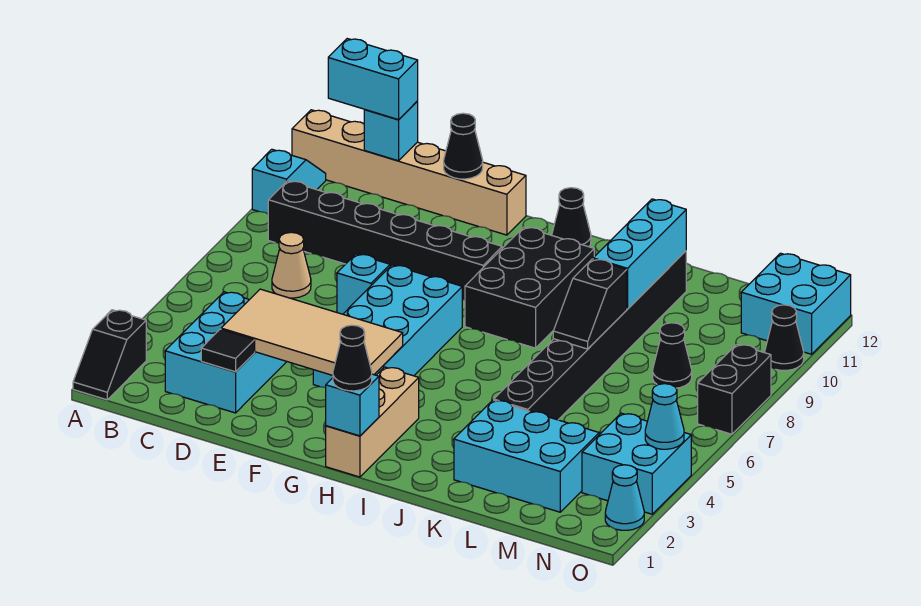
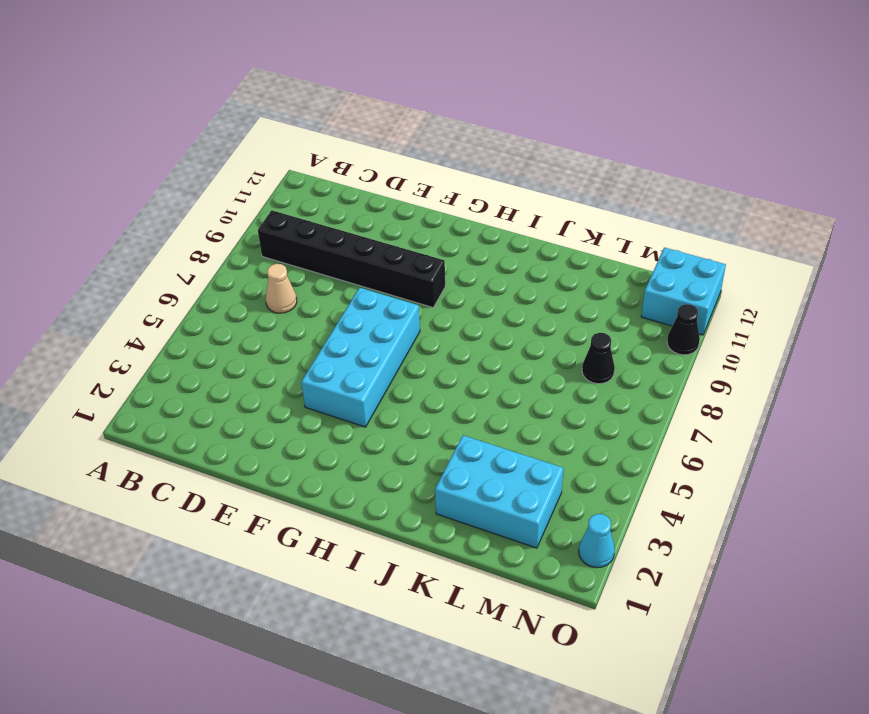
none -> black 1x2 slope [73,310,146,400]
none -> cyan 1x2 slope [252,149,326,214]
none -> tan 1x6 brick [292,110,526,235]

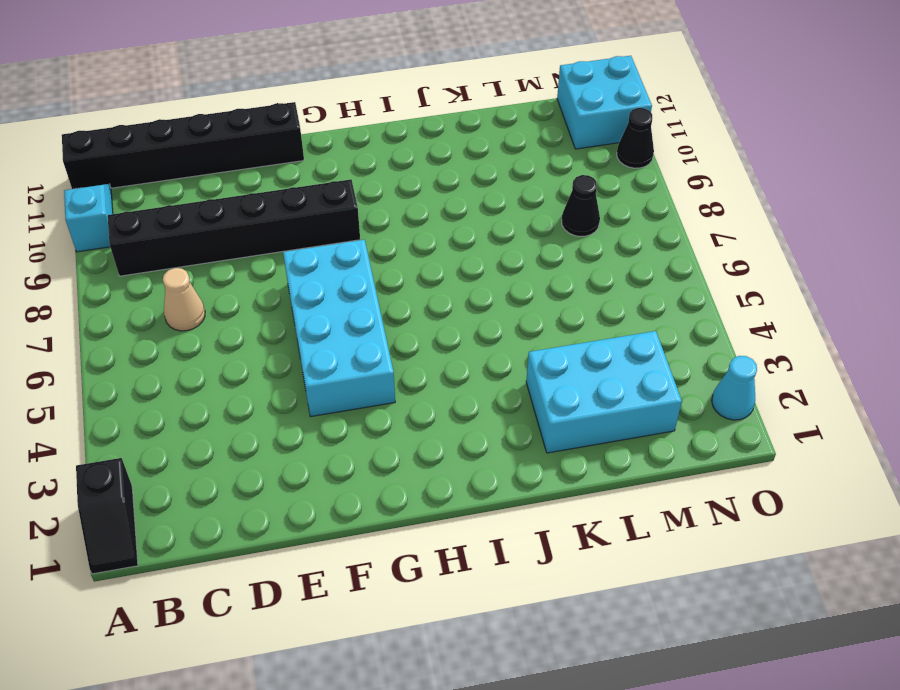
black 1x6 brick [62,102,304,189] -> tan 1x6 brick [292,110,526,235]
none -> cyan 2x3 brick [165,292,287,413]
none -> cyan 1x1 brick [337,254,390,314]
none -> tan 1x3 brick [326,367,419,477]

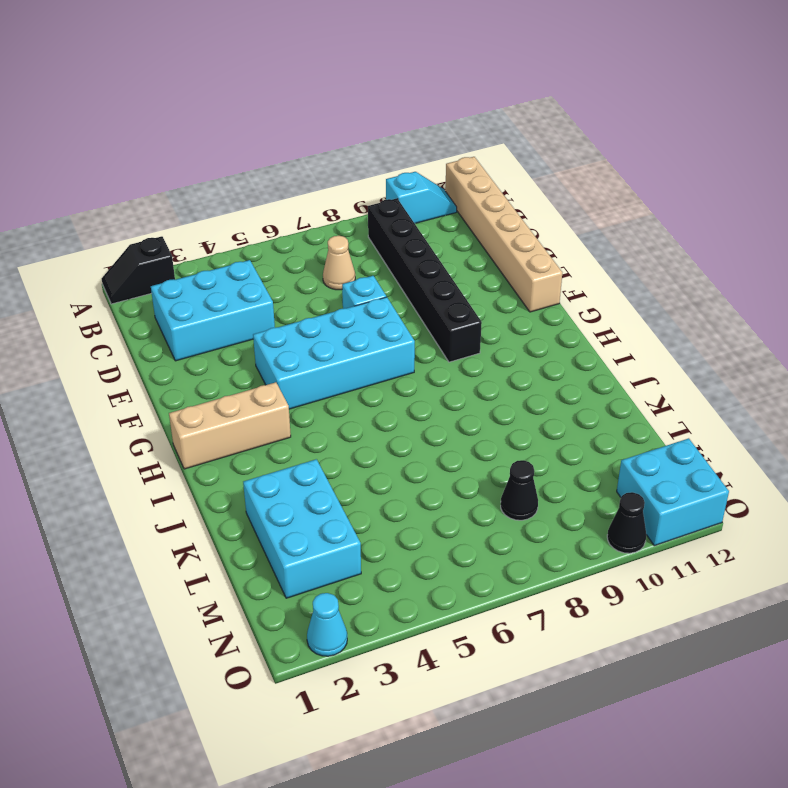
none -> black 2x3 brick [465,227,594,348]
none -> black 1x1 cone [552,188,591,247]
none -> black 1x8 brick [494,251,686,420]

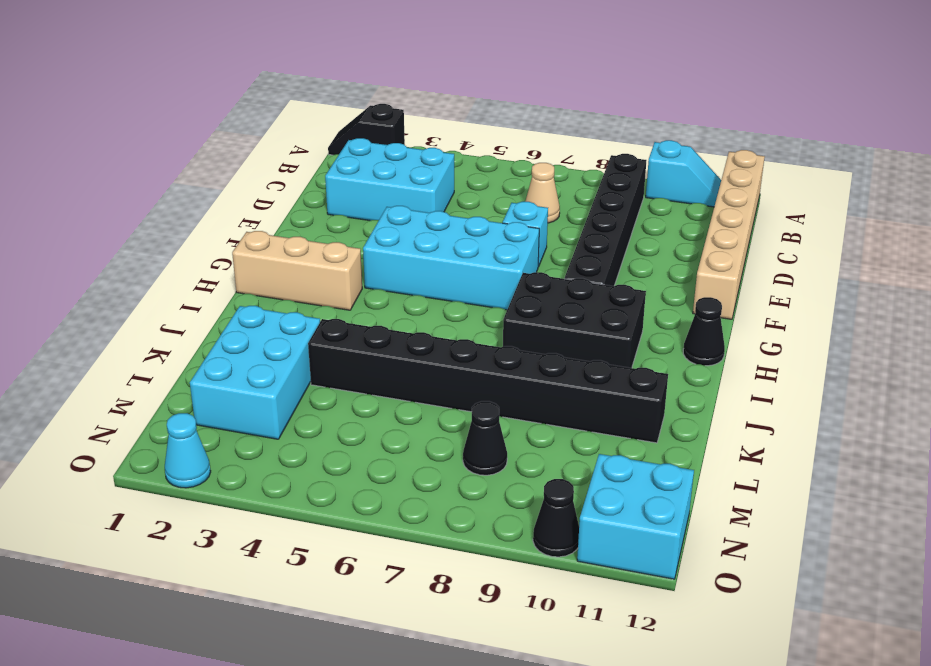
none -> cyan 2x2 brick [582,413,691,514]
none -> black 1x2 brick [698,344,771,434]
none -> cyan 1x1 brick [364,101,418,161]

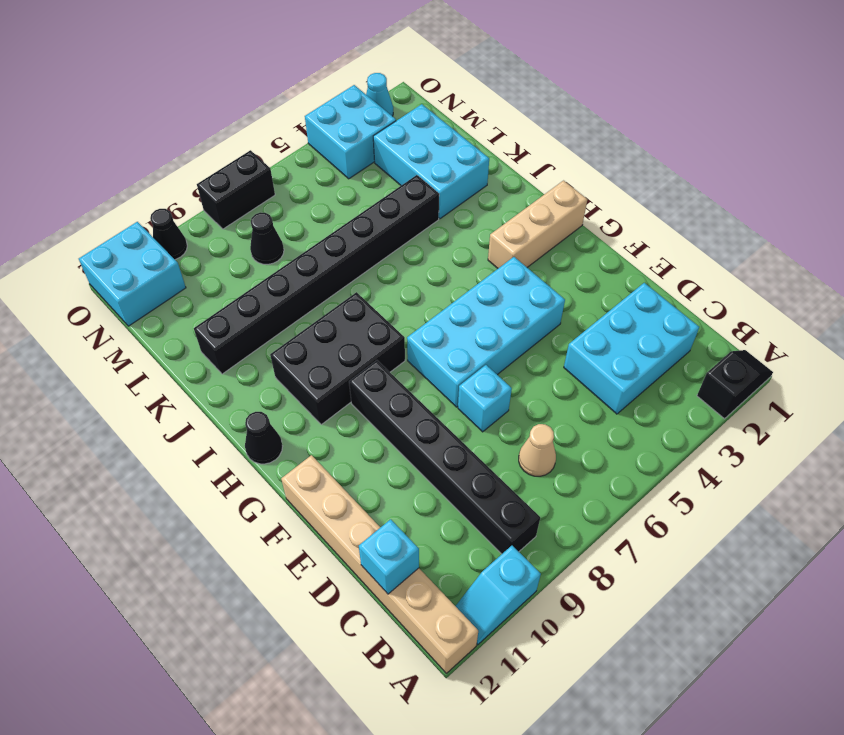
none -> black 1x1 tile [201,329,255,372]
none -> tan 2x4 tile [221,289,403,375]
none -> black 1x1 cone [444,113,483,179]

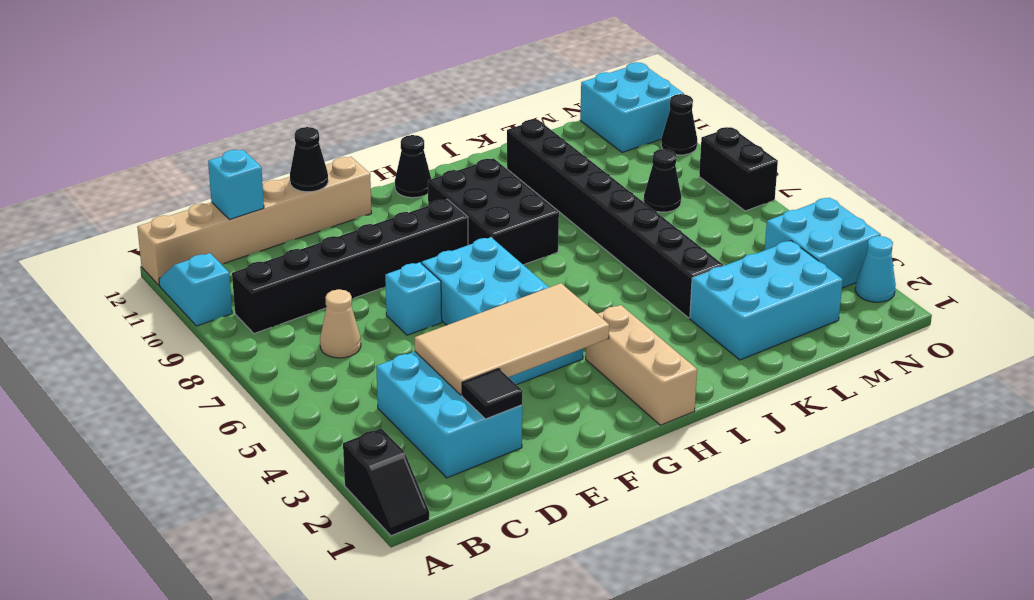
none -> cyan 1x1 brick [326,374,379,436]
none -> black 1x2 slope [553,259,627,349]
none -> cyan 1x3 brick [593,199,686,309]

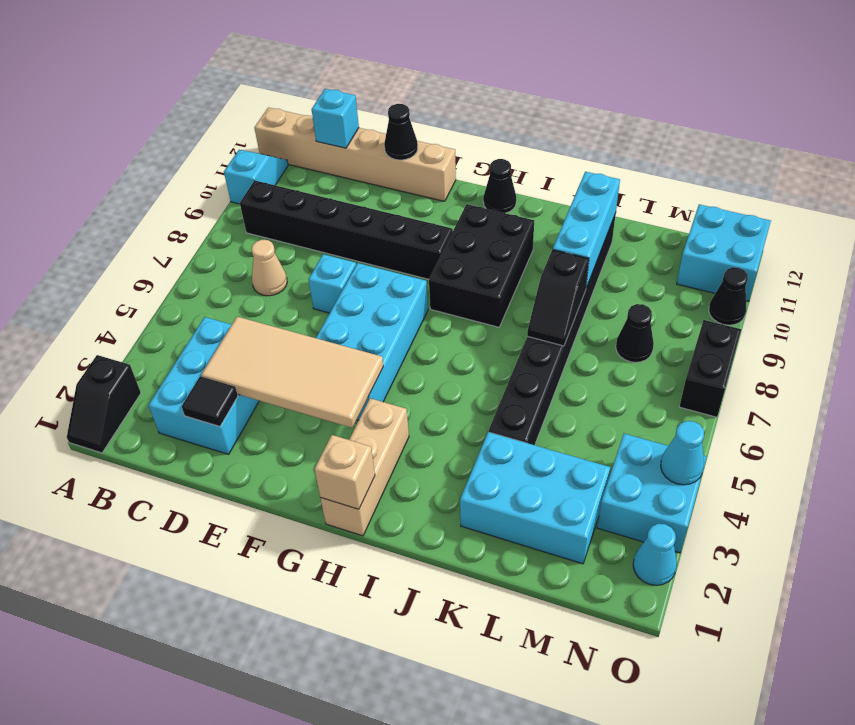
tan 1x1 brick [314,435,375,509] -> cyan 1x1 brick [326,374,379,436]
none -> cyan 1x2 brick [328,39,418,120]
none -> black 1x1 cone [333,325,372,391]

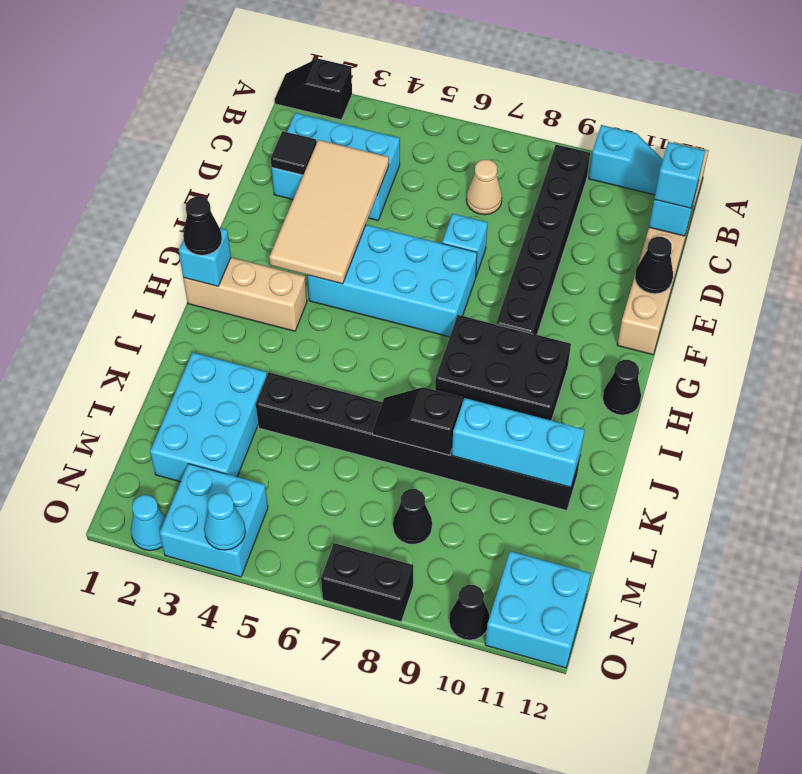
cyan 1x1 brick [654,142,705,208] -> cyan 1x2 brick [328,39,418,120]

